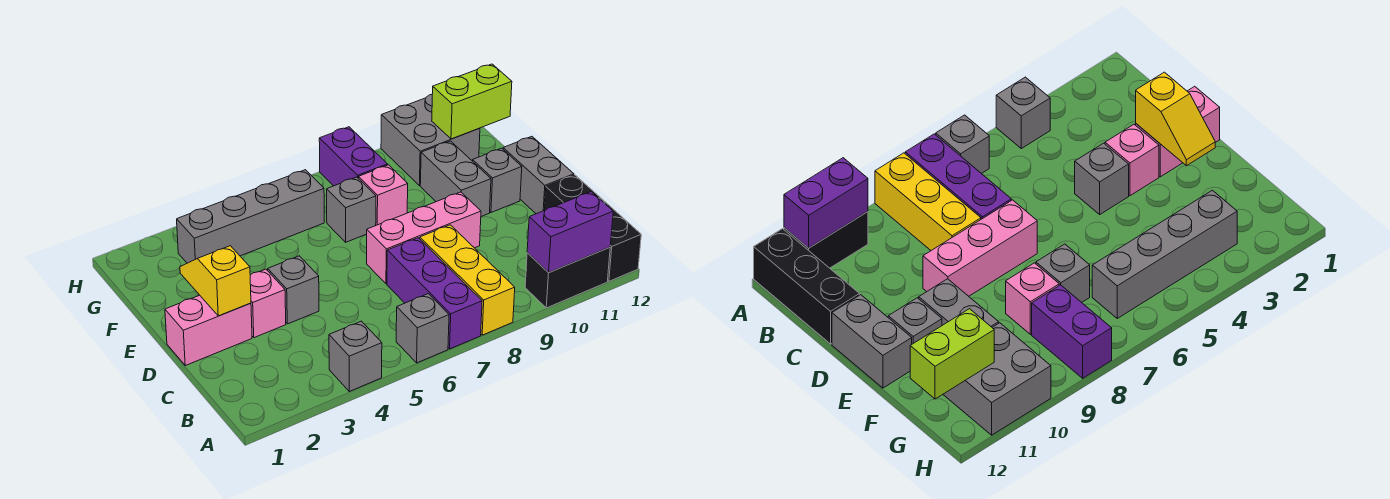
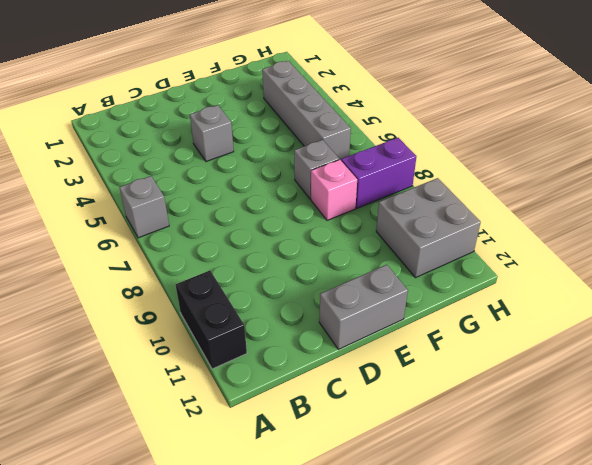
none -> grey 1x1 brick [329,321,382,391]
none -> purple 1x3 brick [387,238,482,349]
none -> yellow 1x3 brick [420,225,515,335]

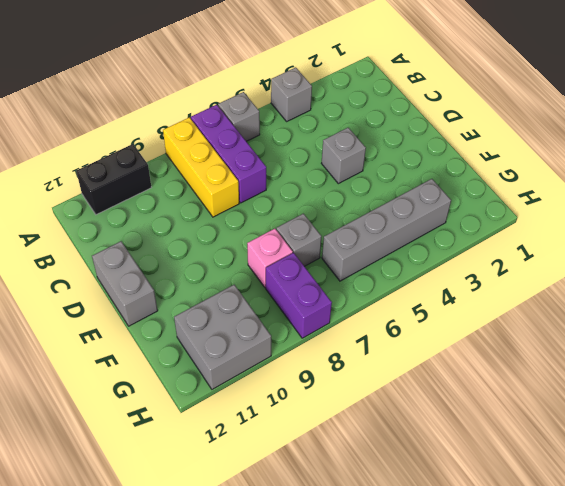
none -> black 1x3 brick [544,175,641,281]
none -> pink 1x2 brick [165,295,252,366]
none -> pink 1x1 brick [250,269,286,338]

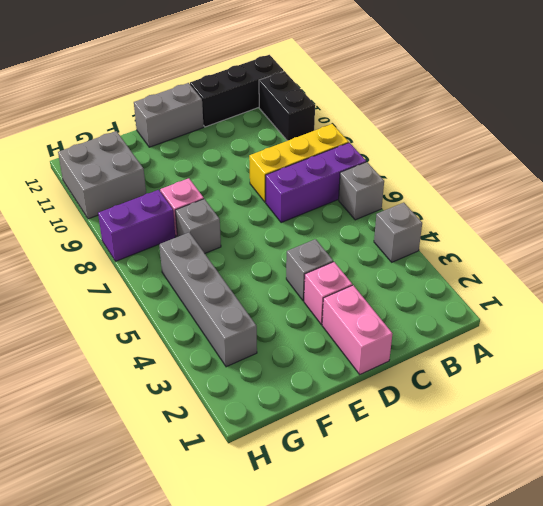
none -> pink 1x3 brick [367,192,481,284]
none -> grey 1x2 brick [420,141,491,217]
none -> grey 1x1 brick [473,148,522,212]

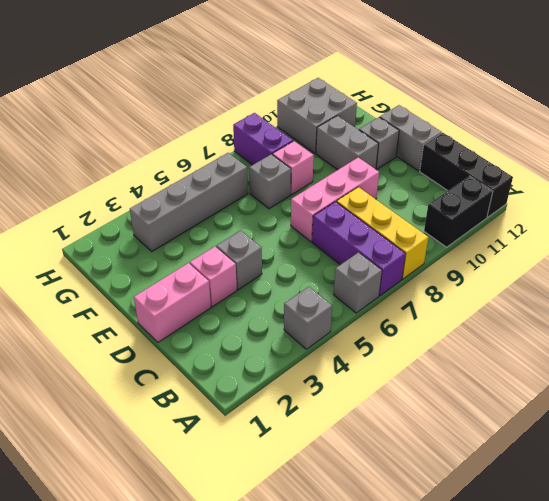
none -> purple 1x2 brick [527,192,613,273]
none -> yellow 1x2 slope [180,246,251,316]
none -> lime 1x2 brick [432,64,512,139]

